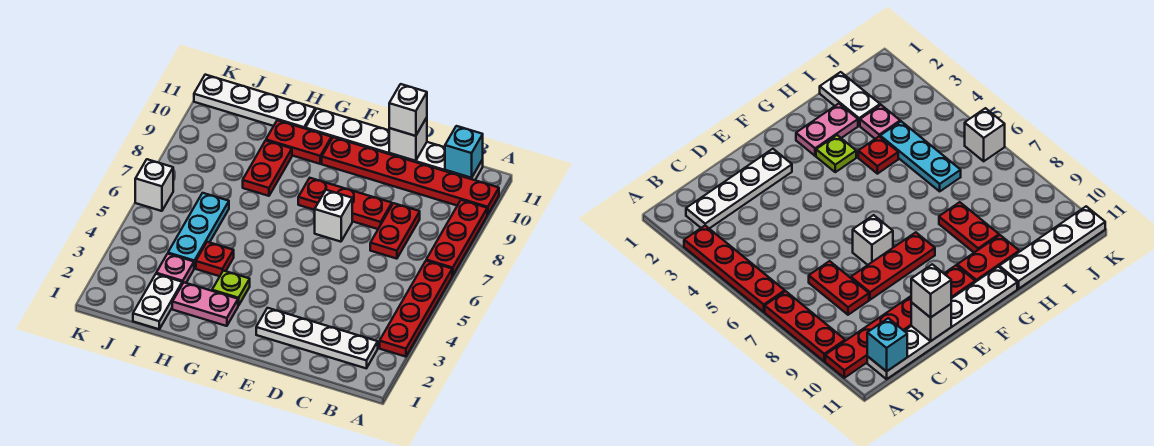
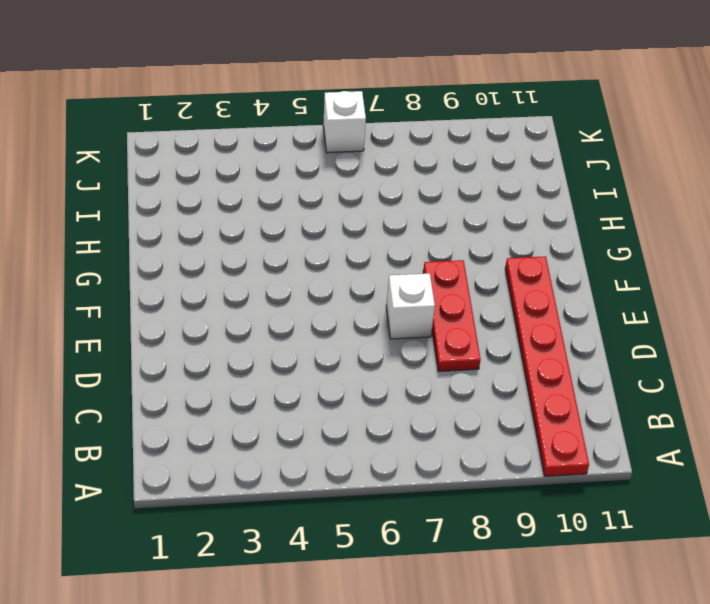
none -> red 1x4 plate [380,261,452,357]
none -> red 1x3 plate [426,200,487,276]
none -> white 1x4 plate [256,308,378,368]

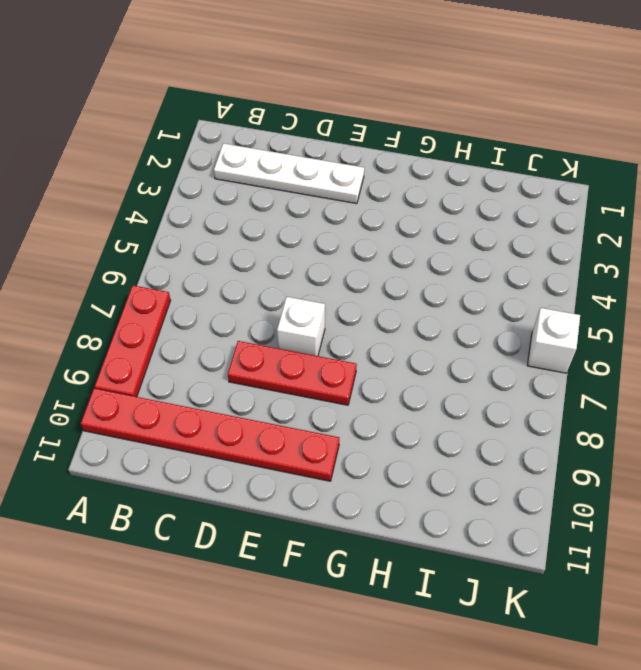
none -> red 1x4 plate [380,261,452,357]
none -> white 1x6 plate [306,109,483,180]
none -> red 1x2 plate [370,203,420,259]

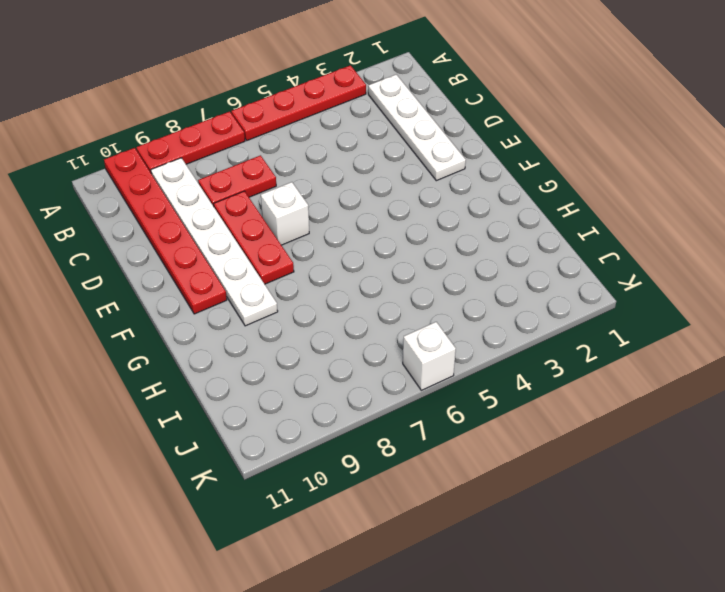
white 1x6 plate [151,158,278,326] -> white 1x6 plate moved to [306,109,483,180]
none -> pink 1x2 plate [172,283,238,326]
none -> lime 1x1 plate [212,271,250,306]
none -> red 1x2 plate [266,120,332,164]

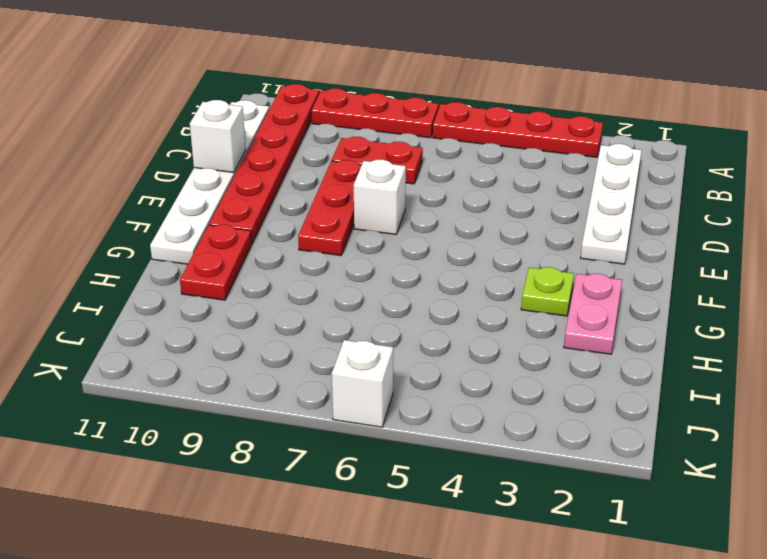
none -> red 1x1 plate [196,242,234,276]
none -> red 1x2 plate [243,141,292,196]
none -> white 1x4 plate [194,75,315,129]

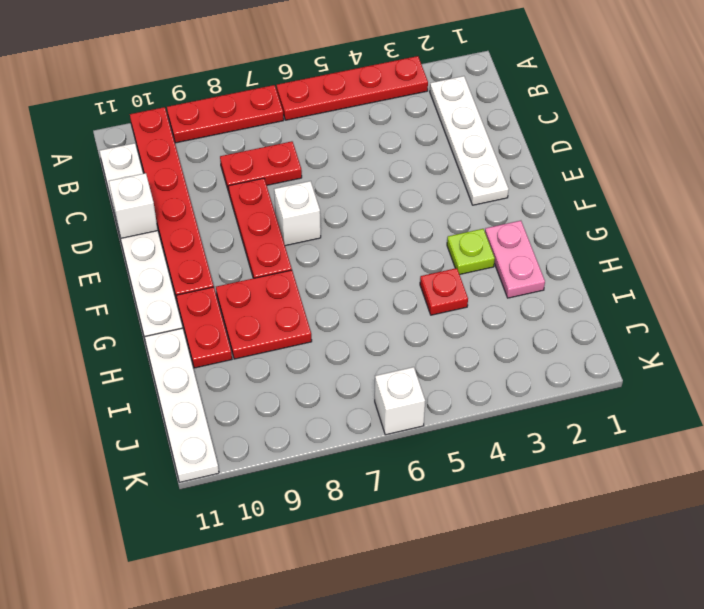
red 2x2 plate [216,270,312,359] -> red 1x2 plate [243,141,292,196]
none -> white 1x2 plate [133,274,182,329]
none -> pink 1x1 plate [156,254,194,284]
none -> cyan 1x3 plate [168,193,229,268]

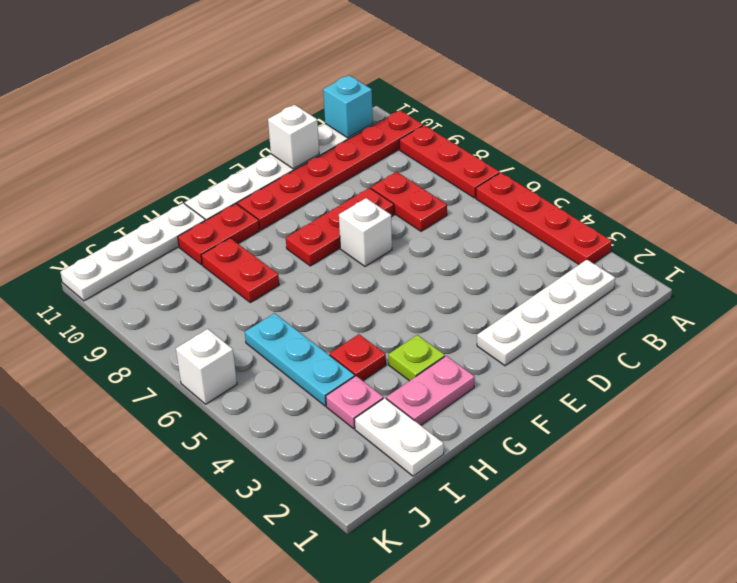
none -> white 1x1 brick [389,84,427,136]

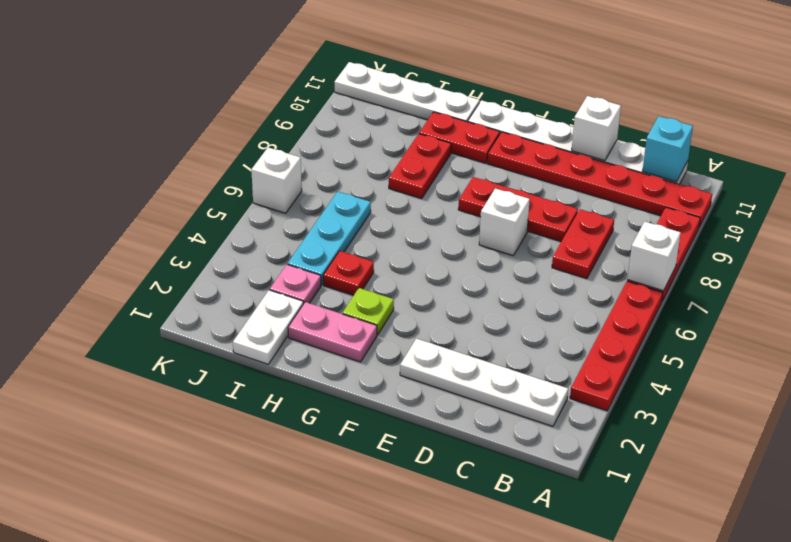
white 1x1 brick [627,221,681,291] -> white 1x1 brick moved to [389,84,427,136]

